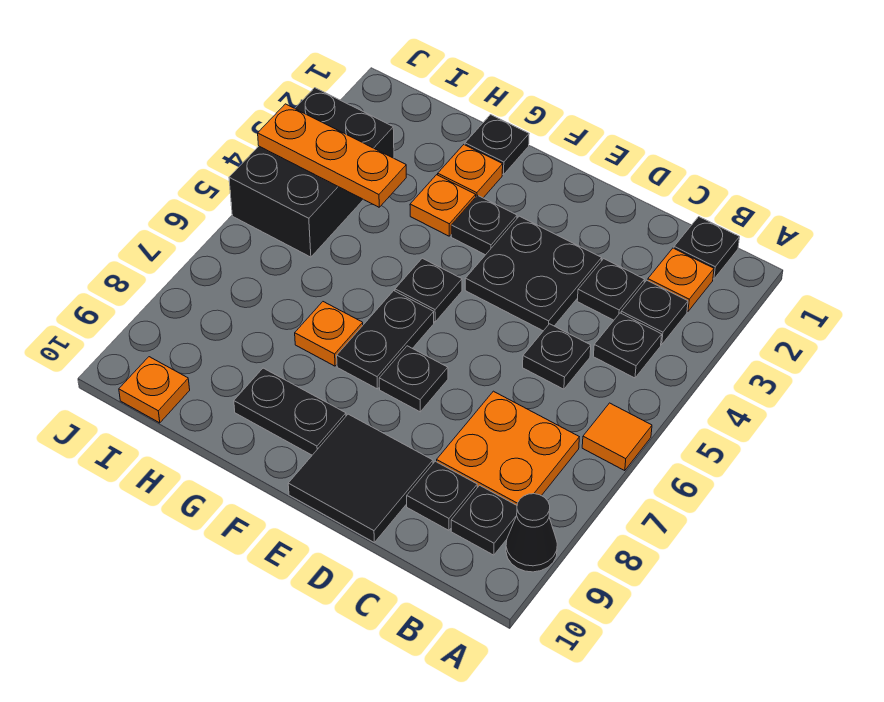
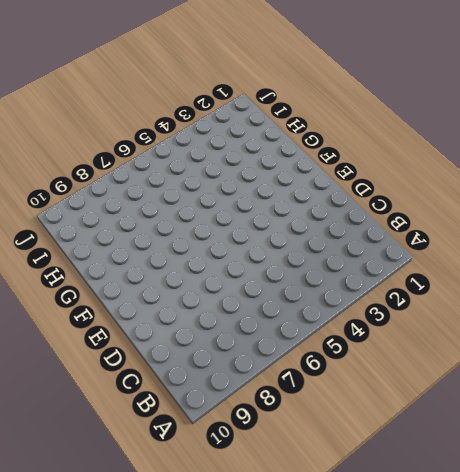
none -> orange 1x1 tile [582,403,652,471]
none -> black 1x1 cone [506,494,557,572]
none -> black 1x1 plate [674,217,739,279]

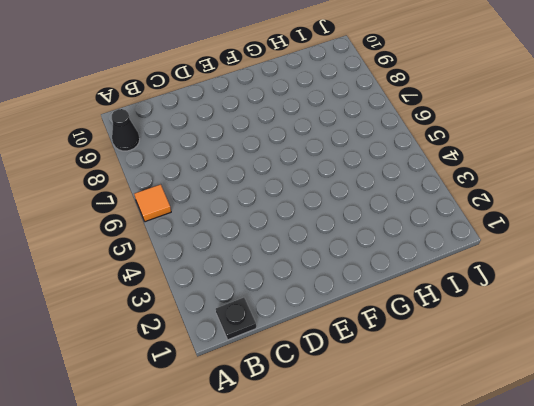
none -> orange 1x1 plate [648,248,714,311]
none -> black 1x1 plate [621,280,688,345]
none -> black 1x1 plate [593,313,662,378]

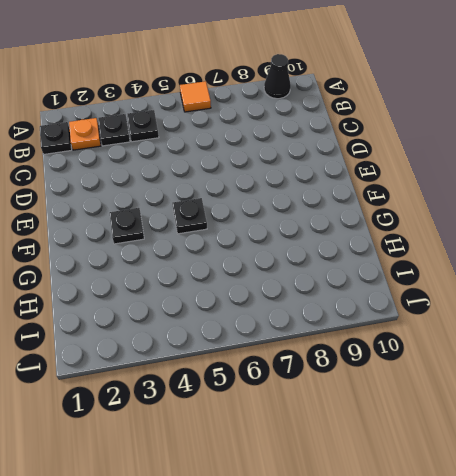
none -> orange 2x2 plate [437,391,579,505]
none -> black 1x1 plate [451,485,517,555]
none -> black 1x1 plate [577,259,645,320]

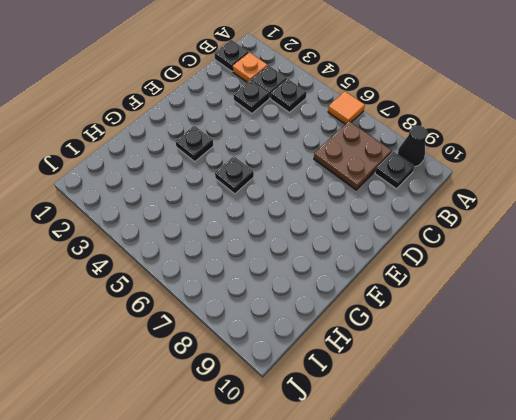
brown 2x2 plate [314,121,392,190] -> orange 2x2 plate [437,391,579,505]
none -> black 1x1 plate [523,324,591,389]
none -> black 1x1 plate [407,461,477,530]
none -> black 2x2 plate [465,216,602,331]

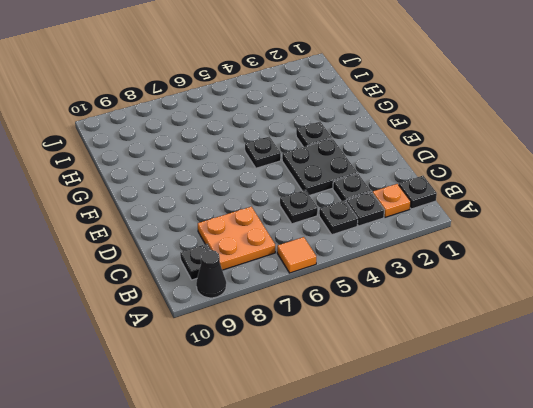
none -> black 1x1 plate [407,461,477,530]
none -> black 2x2 tile [288,414,433,542]
none -> black 1x1 plate [379,346,448,412]

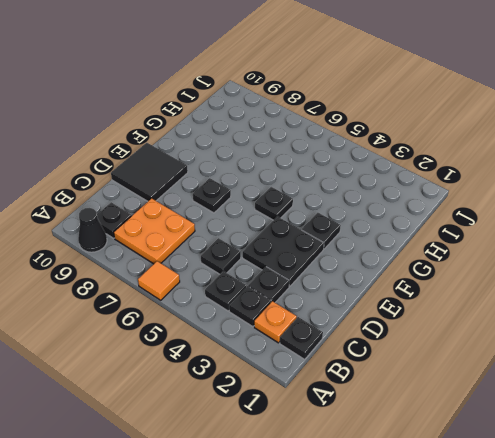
none -> black 1x1 plate [407,461,477,530]
none -> black 1x2 plate [337,291,434,389]
none -> black 1x2 plate [234,368,346,455]

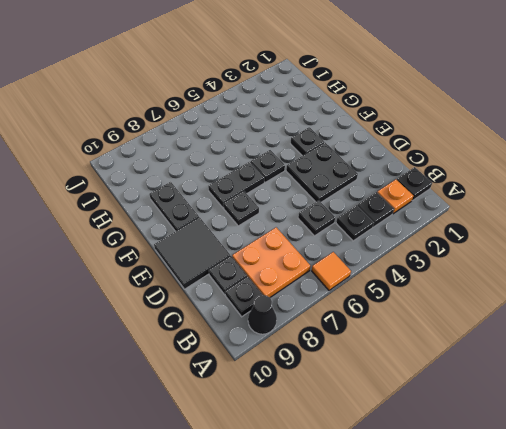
none -> black 1x1 plate [577,259,645,320]
none -> black 1x1 plate [465,115,529,175]
none -> orange 1x1 plate [438,145,503,198]

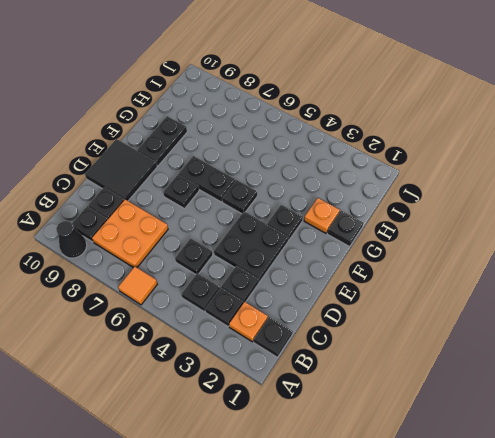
none -> orange 1x1 plate [410,175,476,236]
none -> orange 1x1 plate [295,302,363,366]
none -> black 2x3 brick [229,88,394,257]

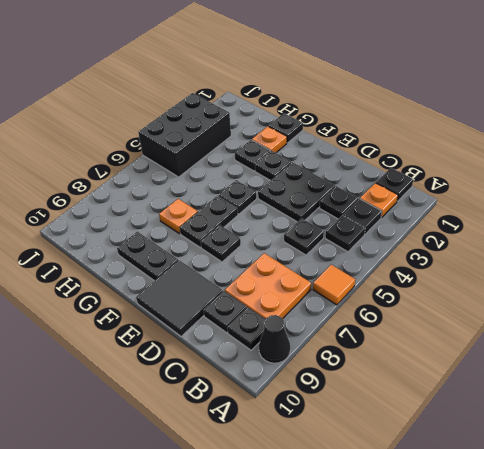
black 1x1 plate [235,140,270,171] -> orange 1x1 plate [410,175,476,236]
none -> orange 1x1 plate [119,357,190,423]
none -> orange 1x3 plate [258,104,406,207]

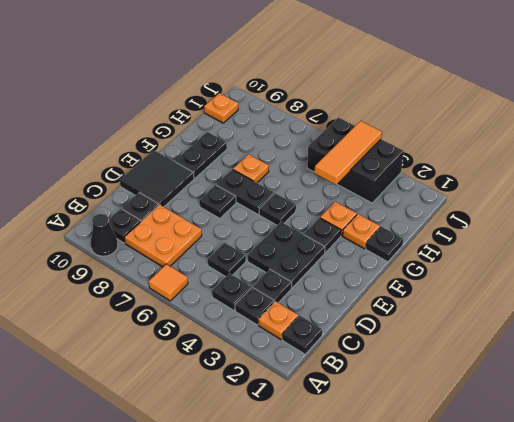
orange 1x3 tile [315,121,382,185] -> orange 1x3 plate [258,104,406,207]

